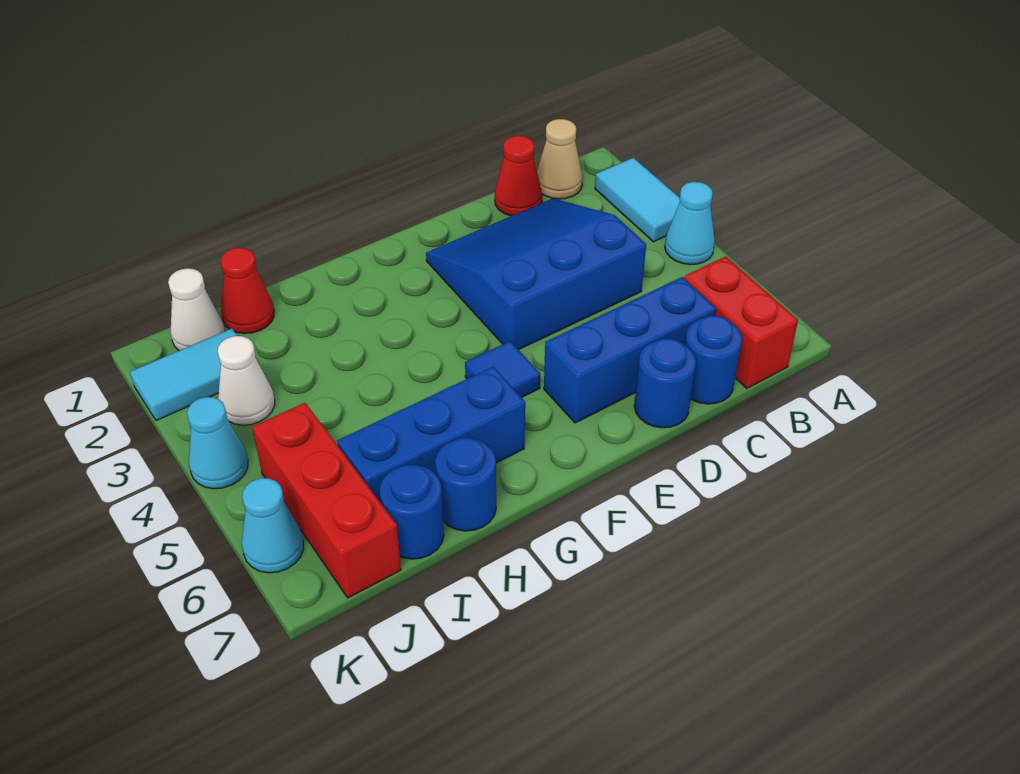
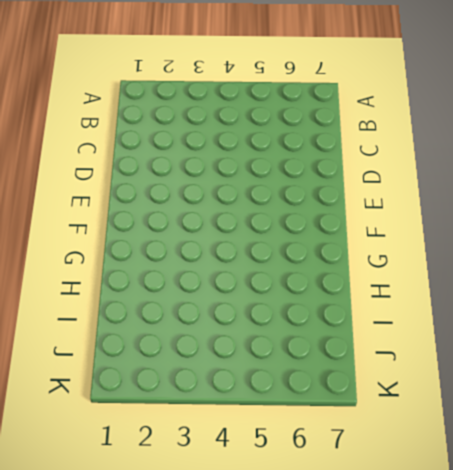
none -> cyan 1x2 tile [595,158,680,242]
none -> cyan 1x1 cone [665,182,715,265]
none -> tan 1x1 cone [537,119,583,199]

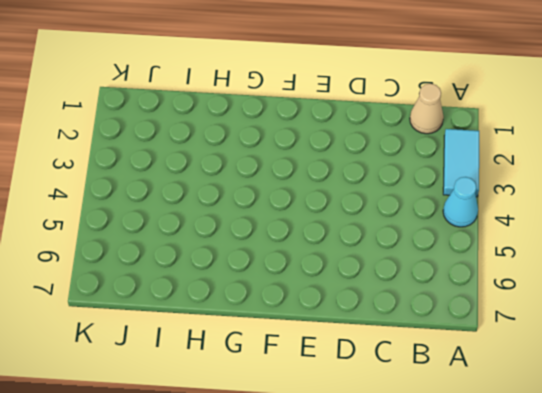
none -> red 1x2 brick [684,256,798,388]
none -> red 1x1 cone [495,136,542,216]
none -> blue 3x3 slope [426,198,646,350]

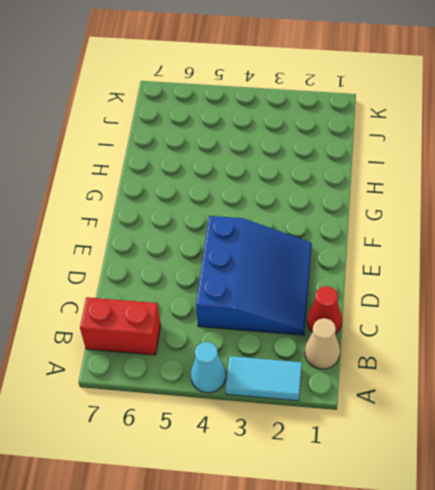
none -> blue 1x3 brick [544,277,716,423]
none -> blue 1x1 round brick [685,316,742,404]
none -> blue 1x1 round brick [634,338,696,428]

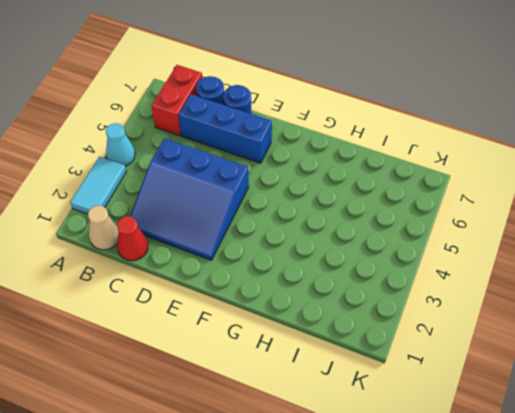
none -> blue 1x1 tile [465,341,540,398]
none -> blue 1x3 brick [337,367,525,503]
none -> blue 1x1 round brick [435,438,496,531]

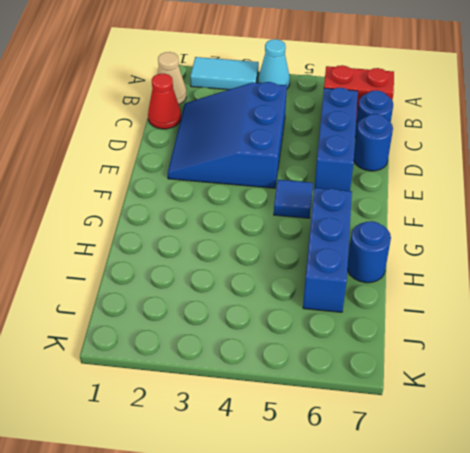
none -> red 1x1 cone [221,248,274,334]
none -> blue 1x1 round brick [380,465,444,559]
none -> white 1x1 cone [168,268,225,351]

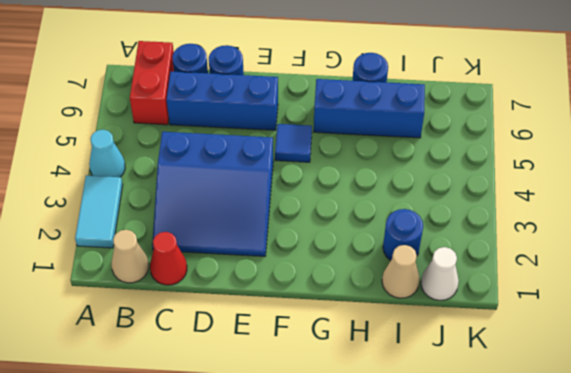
tan 1x1 cone [382,245,420,298] -> red 1x1 cone [221,248,274,334]
blue 1x1 round brick [383,209,423,261] -> blue 1x1 round brick moved to [380,465,444,559]
none -> cyan 1x2 tile [130,328,237,421]
none -> white 1x1 cone [218,336,275,425]
none -> red 1x3 brick [252,403,401,598]

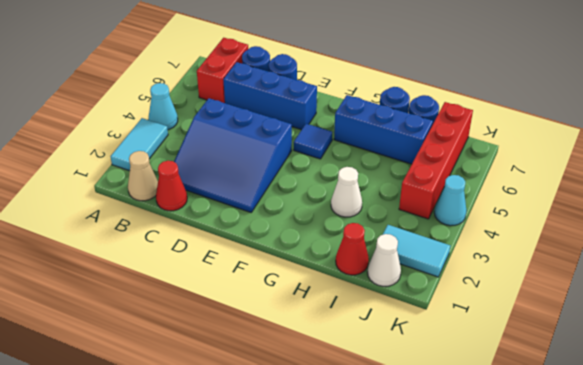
white 1x1 cone [331,167,362,217] -> white 1x1 cone moved to [218,336,275,425]
red 1x4 brick [399,102,473,219] -> red 1x3 brick [252,403,401,598]
none -> cyan 1x1 cone [242,478,304,573]

